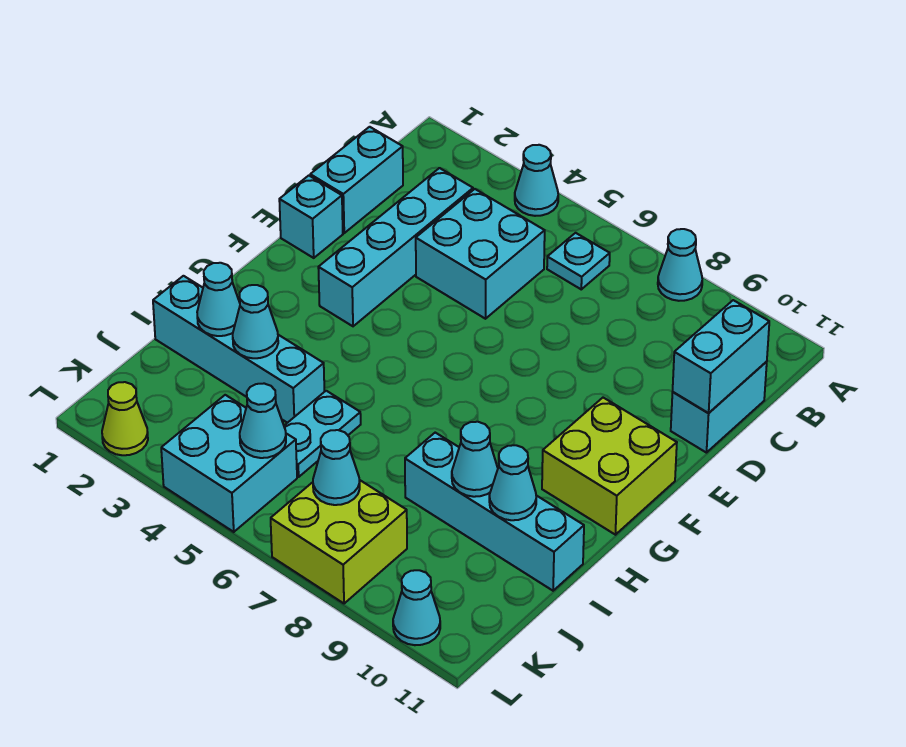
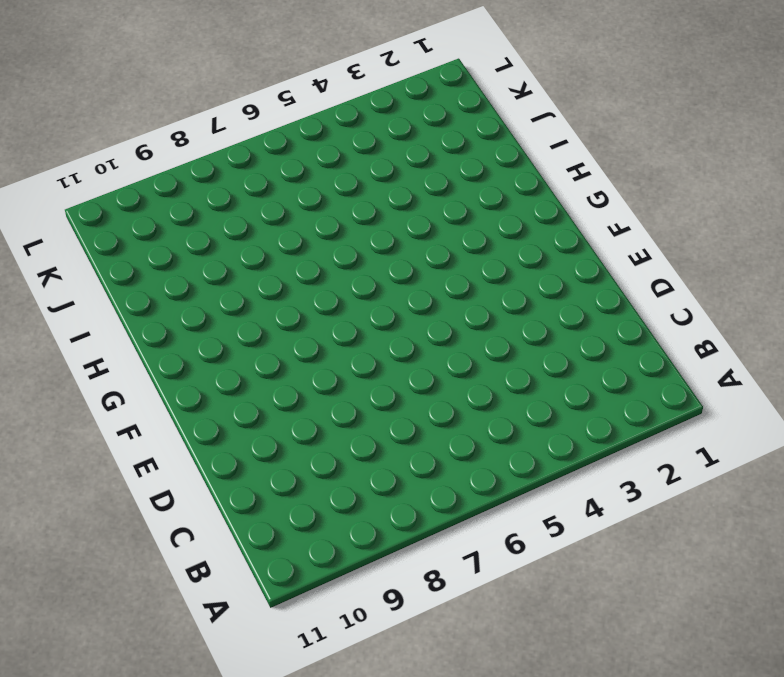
none -> cyan 1x1 cone [515,145,558,216]
none -> cyan 1x1 cone [658,229,702,301]
none -> cyan 1x1 plate [547,233,610,289]

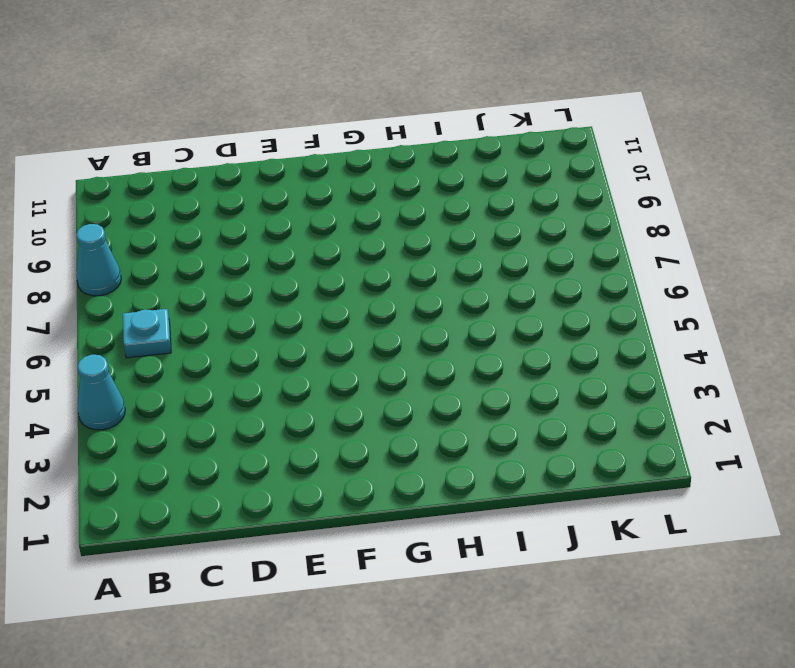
none -> cyan 1x2 brick [310,127,403,233]
none -> cyan 1x4 brick [318,168,473,326]
none -> cyan 2x2 brick [416,189,545,319]

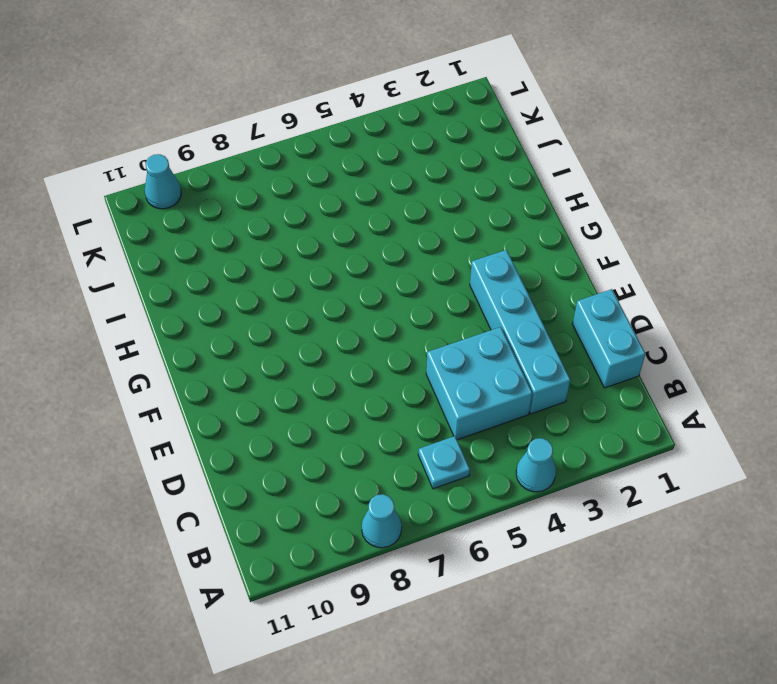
none -> cyan 1x2 brick [671,362,767,453]
none -> cyan 1x1 brick [279,176,343,258]
none -> lime 2x2 brick [542,398,677,535]

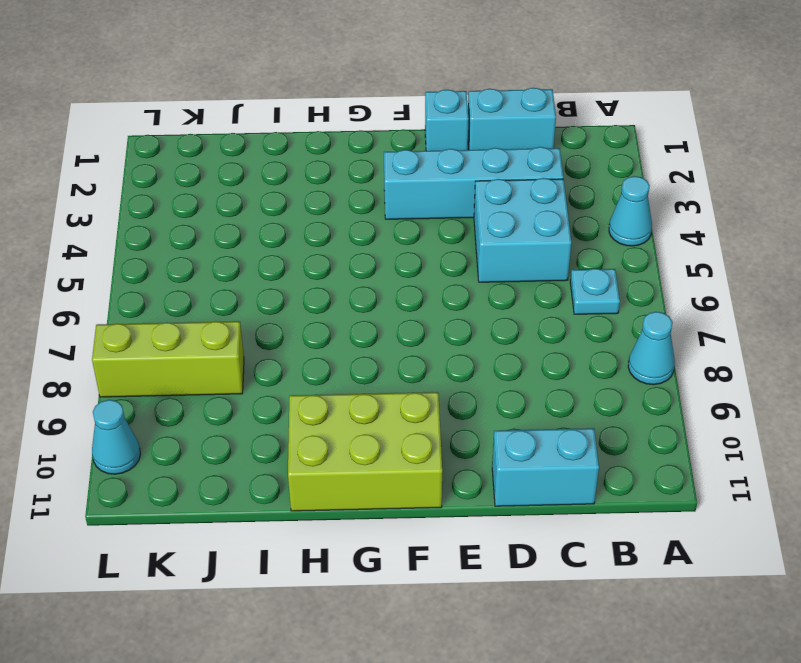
lime 2x3 brick [288,392,442,511] -> lime 2x2 brick [542,398,677,535]
lime 1x3 brick [92,321,244,397] -> lime 2x2 brick [271,480,407,604]
none -> cyan 1x4 brick [153,276,324,423]
none -> cyan 1x2 plate [284,391,361,477]
none -> cyan 1x4 brick [405,433,584,591]

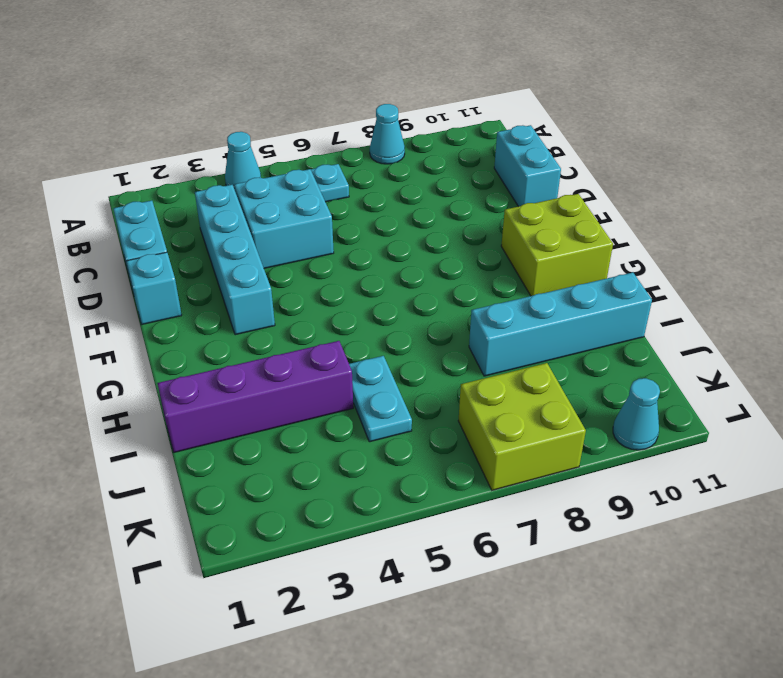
purple 1x4 brick [157,341,353,452] -> cyan 1x4 brick [153,276,324,423]
none -> cyan 2x2 brick [161,395,297,532]
none -> lime 1x1 cone [102,382,148,455]
none -> cyan 1x2 brick [673,300,769,413]

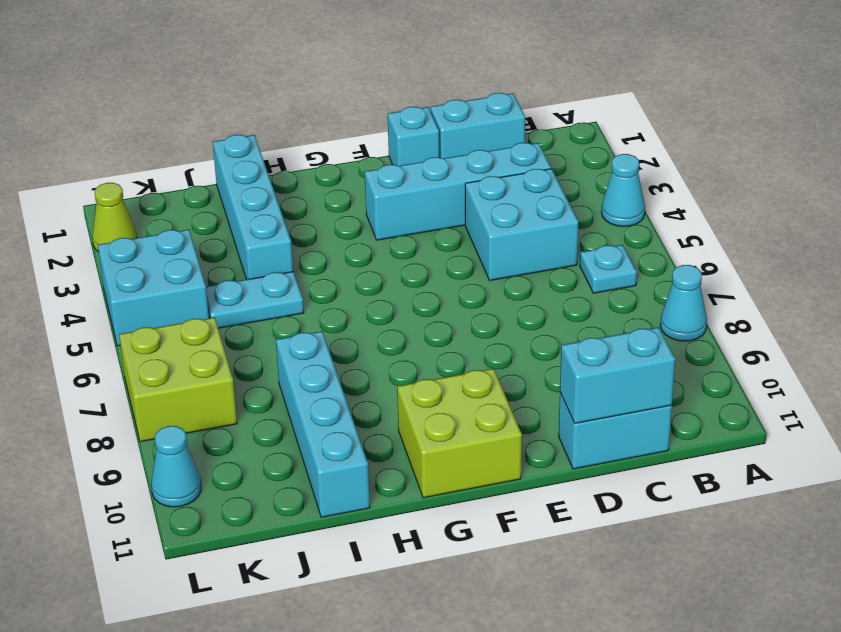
none -> cyan 1x1 cone [197,263,240,336]
none -> cyan 1x1 cone [233,285,278,358]
none -> cyan 1x1 cone [452,422,498,497]

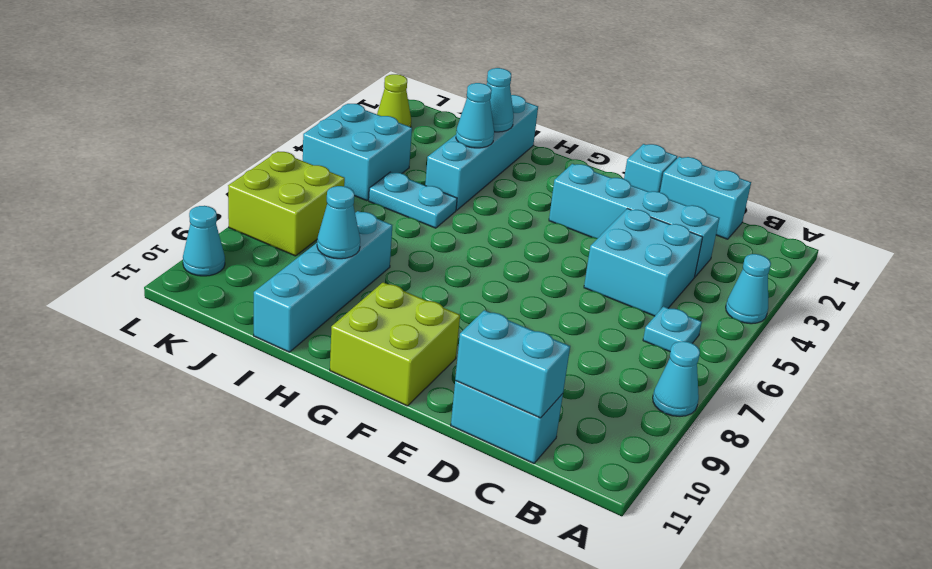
none -> cyan 1x1 cone [489,445,536,520]
none -> cyan 1x1 cone [240,384,286,458]
none -> cyan 1x1 cone [313,430,360,505]

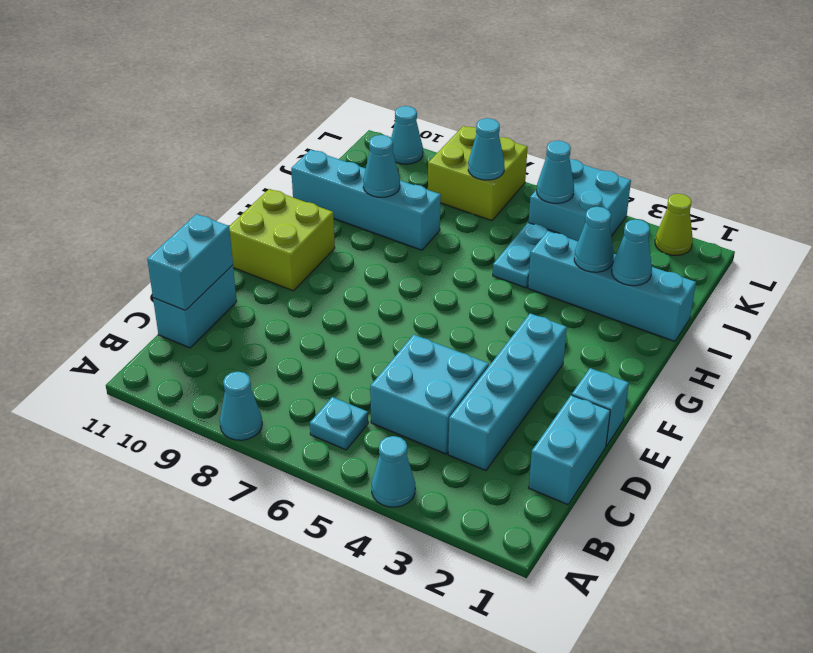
none -> cyan 1x1 cone [489,445,536,520]

